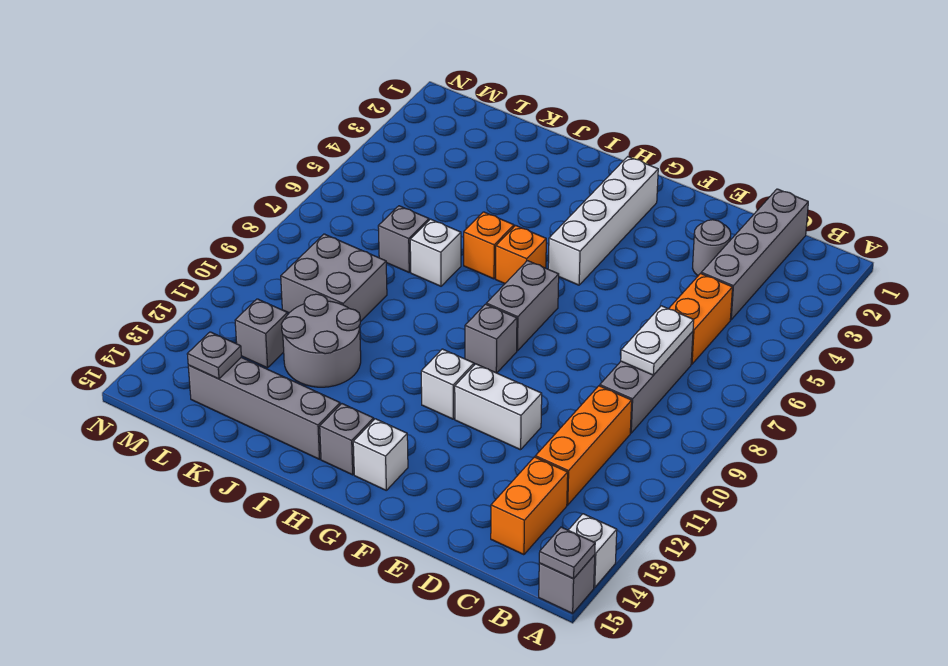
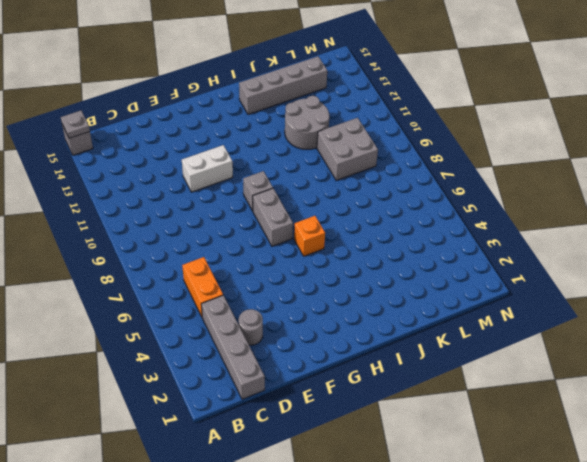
none -> white 1x1 brick [569,514,617,588]
none -> grey 1x3 brick [600,332,693,433]
none -> orange 1x3 brick [535,386,632,505]

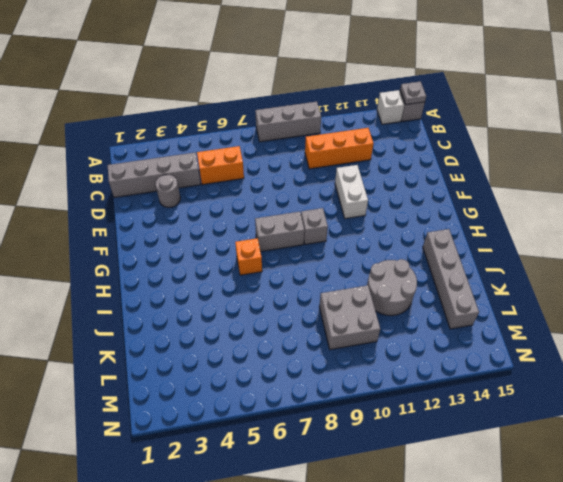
grey 1x3 brick [255,102,321,142] -> grey 1x3 brick moved to [600,332,693,433]
none -> orange 1x2 brick [491,457,568,555]
none -> white 1x4 brick [548,157,658,285]
none -> white 1x1 brick [421,349,474,419]

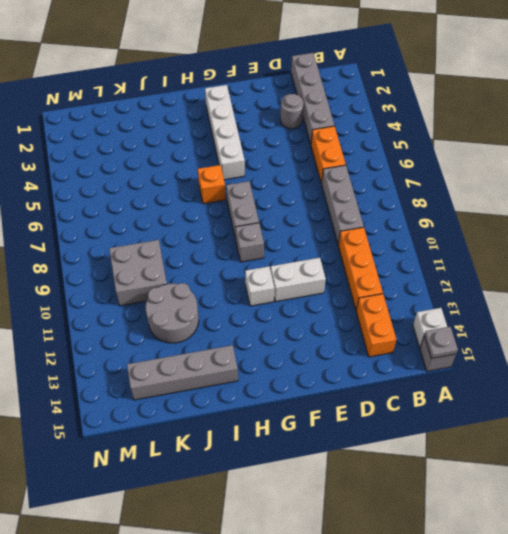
none -> white 1x1 brick [353,419,408,490]
none -> grey 1x1 brick [320,404,374,475]
none -> orange 1x1 brick [464,212,514,279]

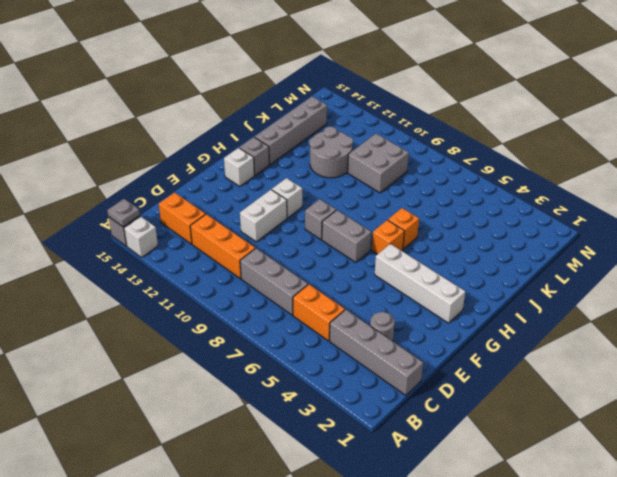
none -> white 1x1 brick [410,219,461,286]
none -> grey 1x1 brick [378,206,429,272]
none -> grey 1x1 brick [235,299,288,368]

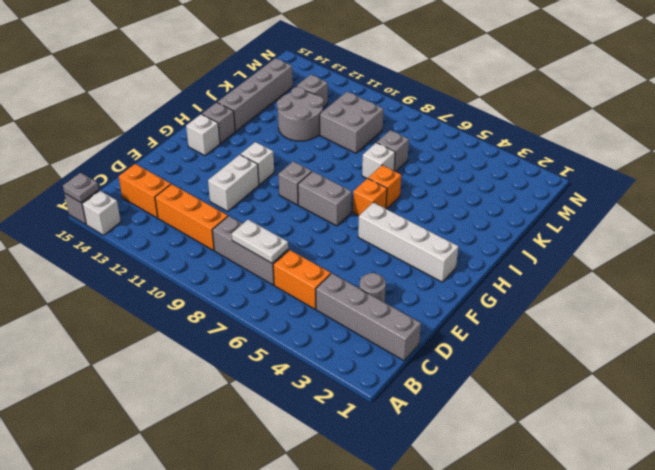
none -> grey 1x1 plate [187,332,241,379]

